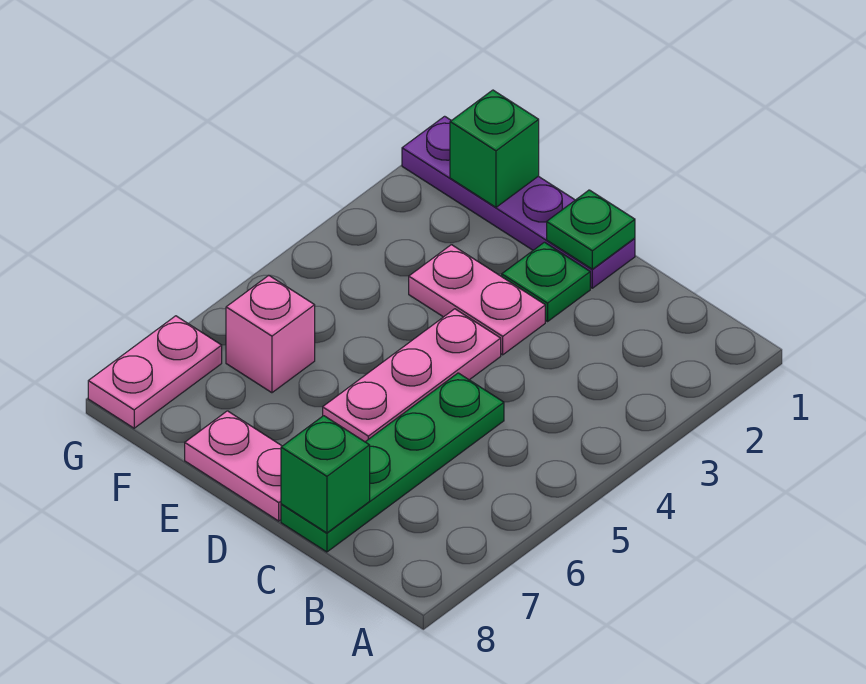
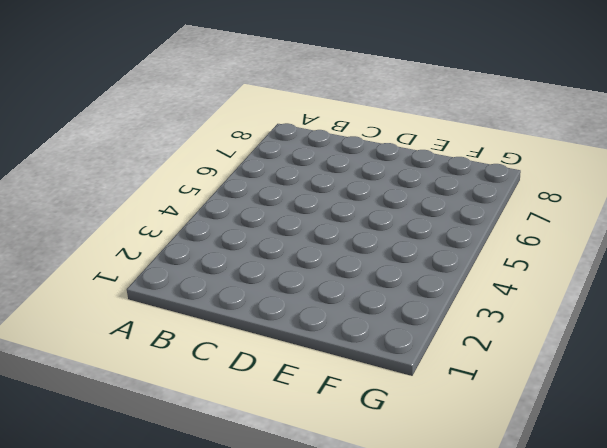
none -> green 1x4 plate [281,373,504,552]
none -> purple 1x4 plate [402,116,635,288]

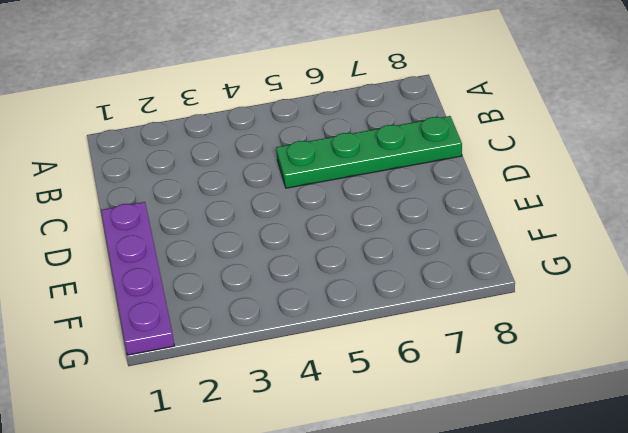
none -> green 1x1 plate [502,242,590,321]
none -> pink 1x2 plate [409,245,545,355]

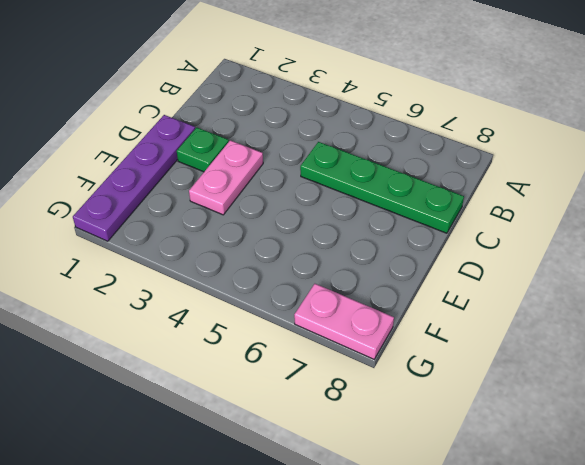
none -> pink 1x3 plate [323,309,501,442]
none -> pink 1x2 plate [185,411,282,521]

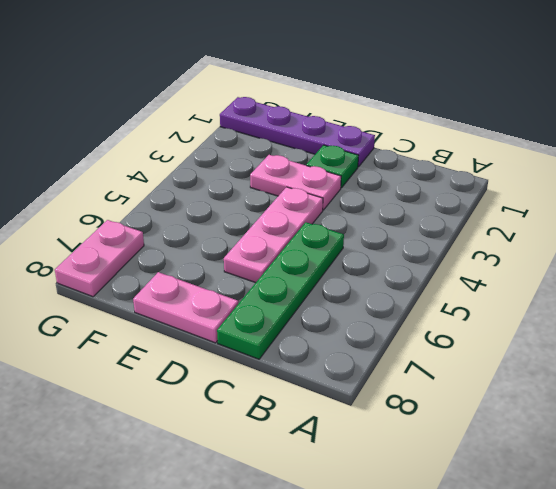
none -> pink 1x1 brick [226,275,315,393]
none -> green 1x1 brick [281,416,370,533]

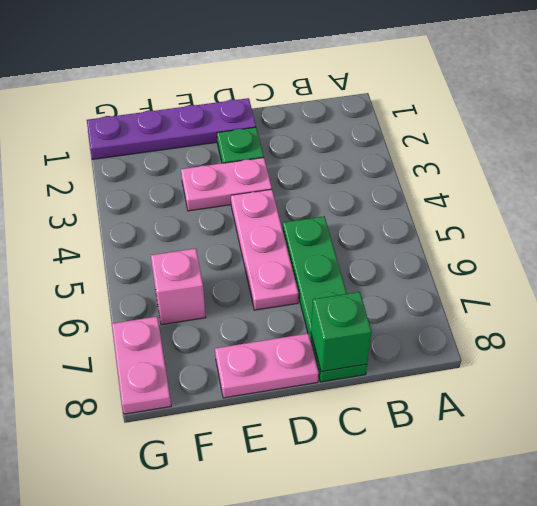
none -> green 1x1 plate [547,190,635,269]
none -> green 1x1 brick [450,90,539,207]

